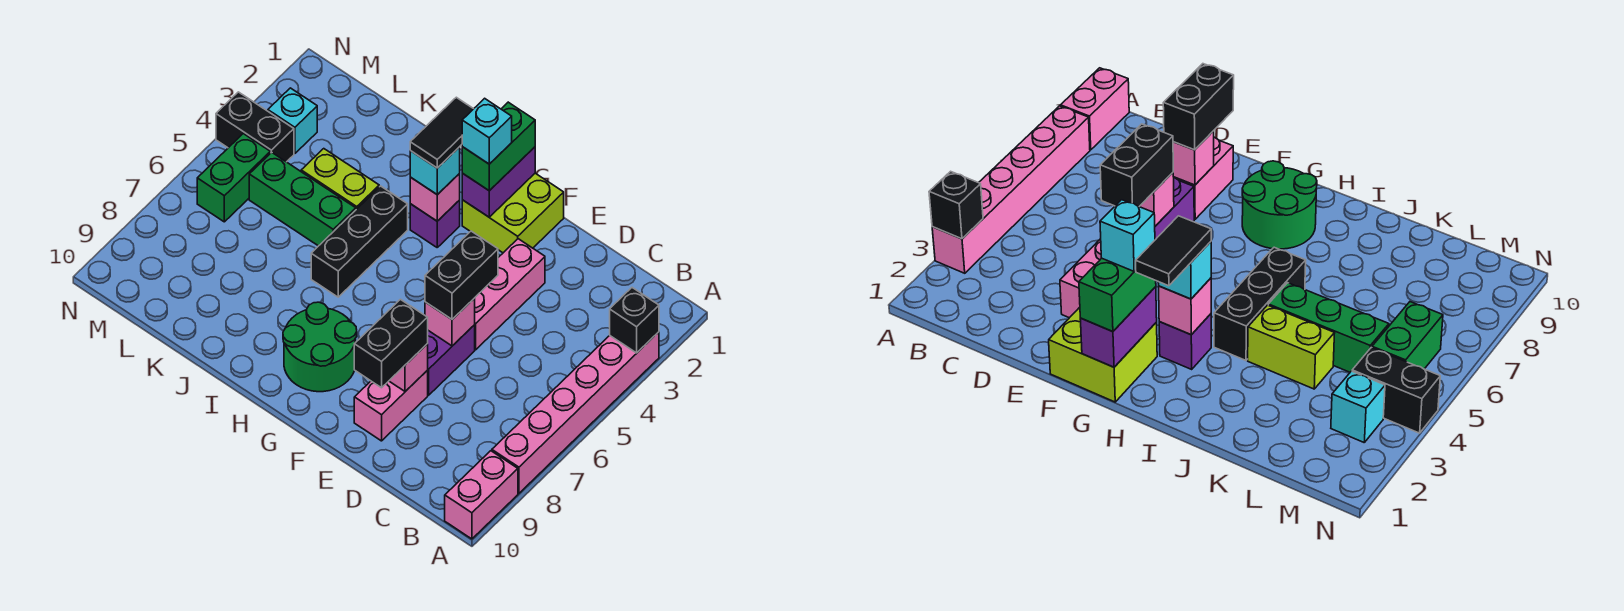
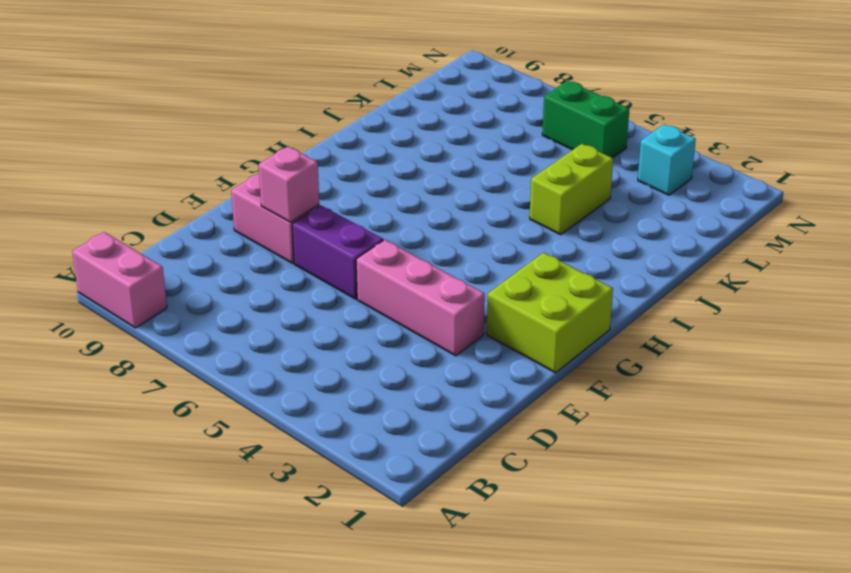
none -> pink 1x6 brick [492,332,659,493]
none -> green 2x2 round brick [283,302,357,392]
none -> purple 1x1 brick [410,200,460,247]

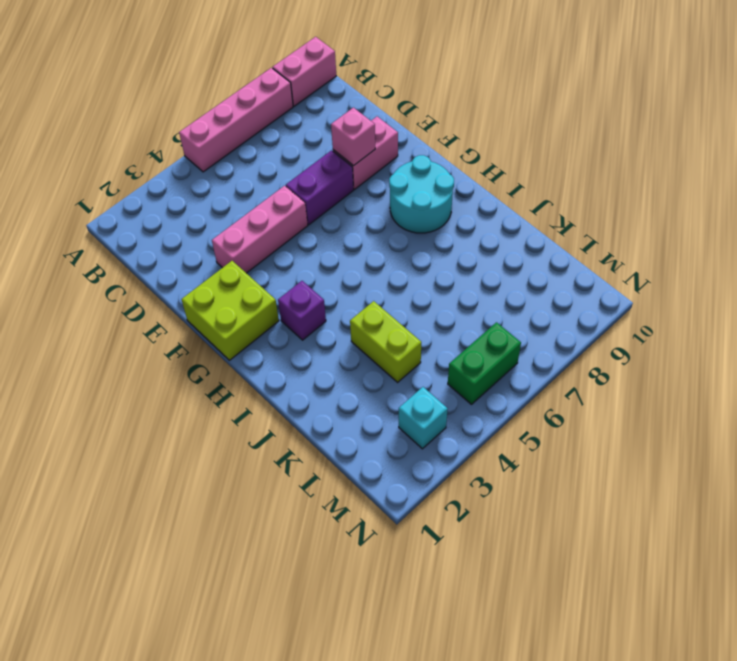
pink 1x4 brick [179,68,293,172] -> pink 1x6 brick [492,332,659,493]
cyan 2x2 round brick [389,155,454,233] -> green 2x2 round brick [283,302,357,392]
none -> black 1x3 brick [311,186,408,297]
none -> green 1x3 brick [249,152,356,246]
none -> black 1x2 brick [216,92,294,162]

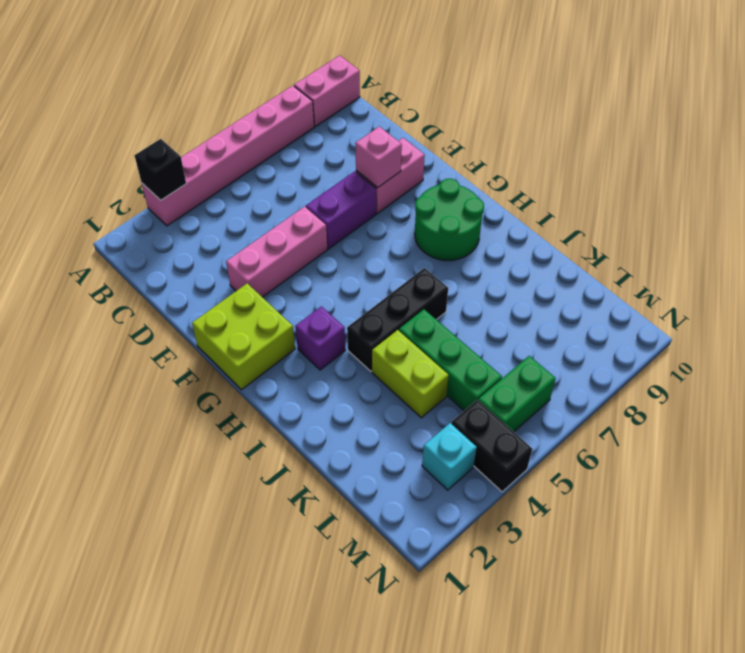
none -> pink 1x1 brick [425,298,475,346]
none -> purple 1x2 brick [462,147,535,217]
none -> pink 1x1 brick [410,174,460,221]

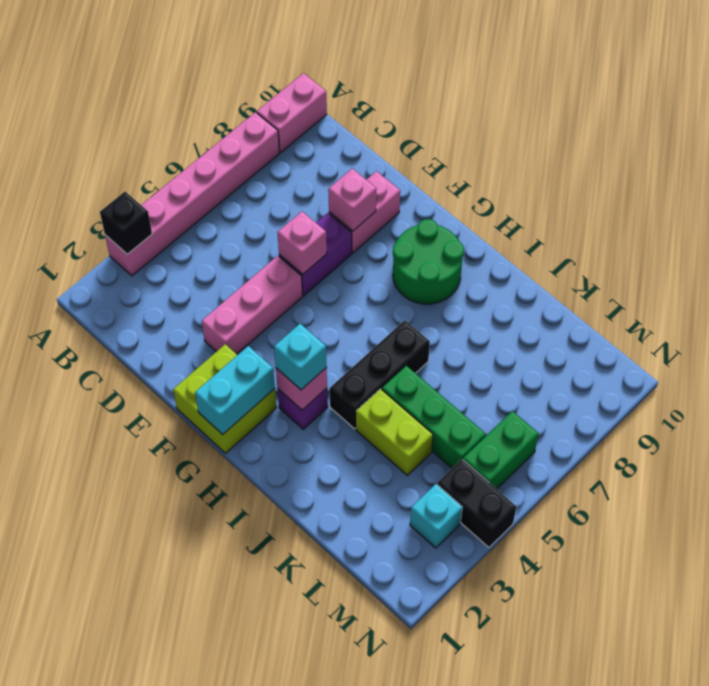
cyan 1x2 brick [195,346,275,434] -> purple 1x2 brick [462,147,535,217]
none -> black 1x2 brick [425,231,498,319]
none -> black 1x2 brick [354,299,428,388]
none -> green 1x2 brick [462,102,535,191]

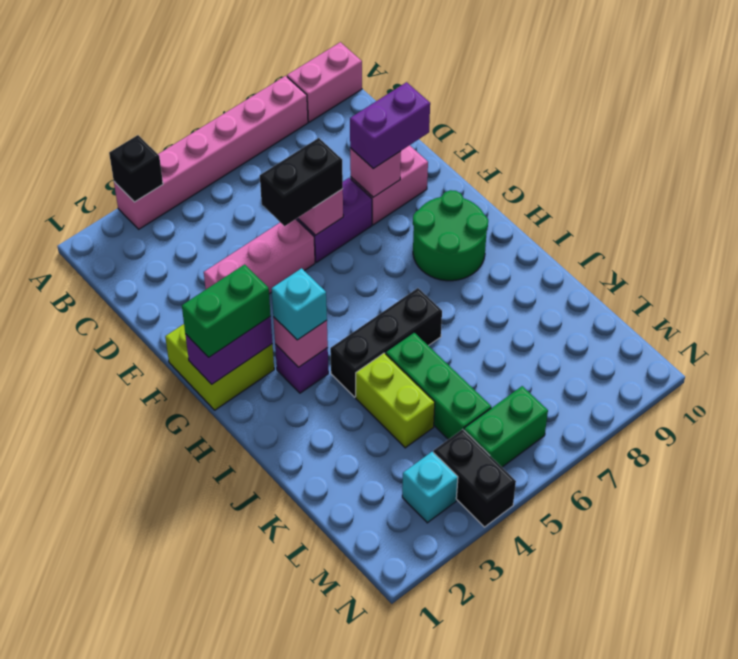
purple 1x2 brick [350,82,430,169] -> black 1x2 brick [354,299,428,388]
none -> cyan 1x1 brick [462,98,512,164]
none -> black 1x2 tile [410,97,473,168]

